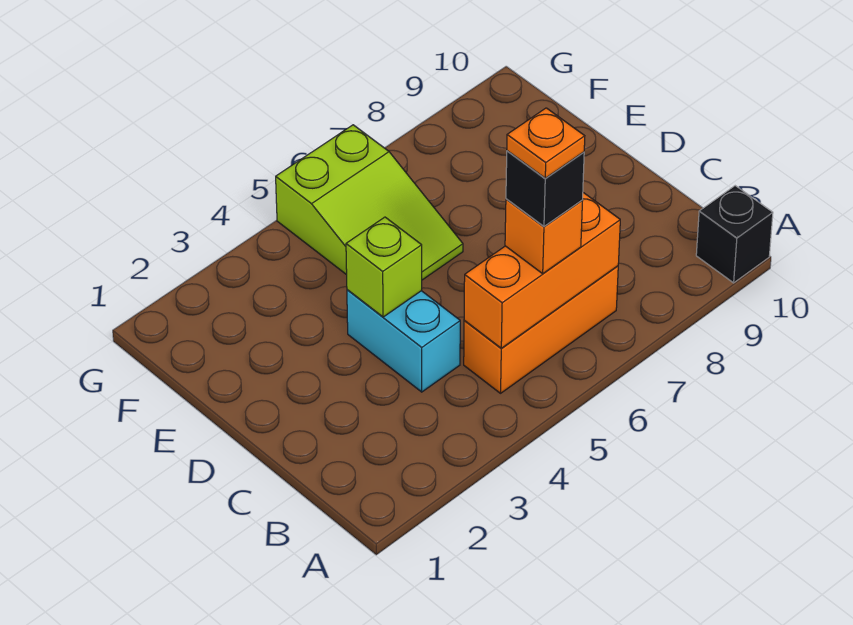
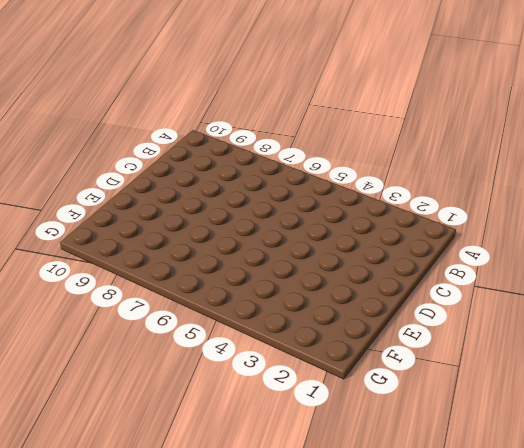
none -> black 1x1 brick [696,186,773,283]
none -> orange 1x3 brick [464,266,618,393]

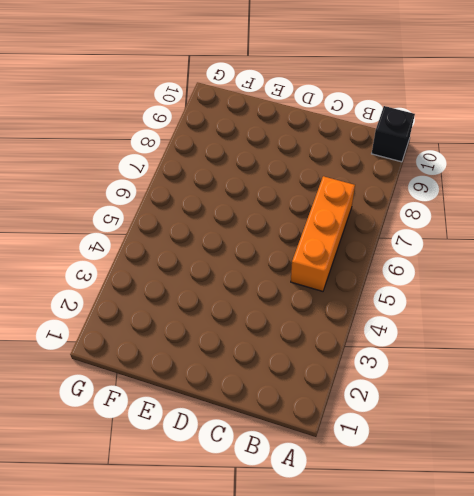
none -> cyan 1x2 brick [347,290,460,392]
none -> lime 2x3 slope [276,125,463,280]

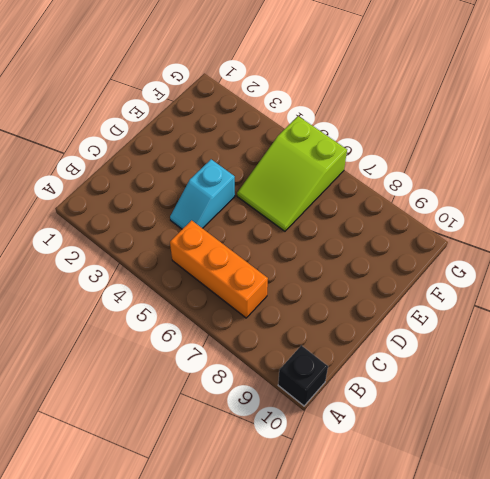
cyan 1x2 slope [170,159,235,229] -> cyan 1x2 brick [347,290,460,392]
none -> orange 1x3 brick [464,193,620,348]
none -> lime 1x1 brick [346,217,422,317]

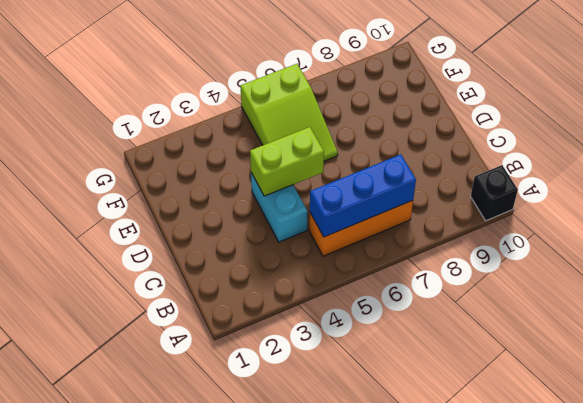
blue 1x3 brick [310,154,416,237] -> orange 1x3 brick [464,193,620,348]
lime 1x2 brick [250,127,324,196] -> lime 1x1 brick [346,217,422,317]
none -> orange 1x1 brick [505,199,582,274]
none -> black 1x1 brick [506,151,584,226]

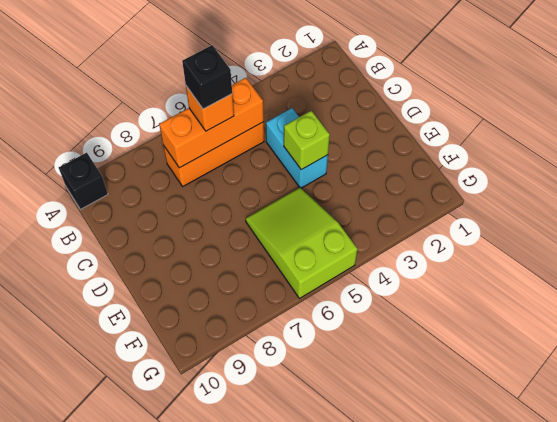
none -> orange 1x1 plate [507,108,585,178]

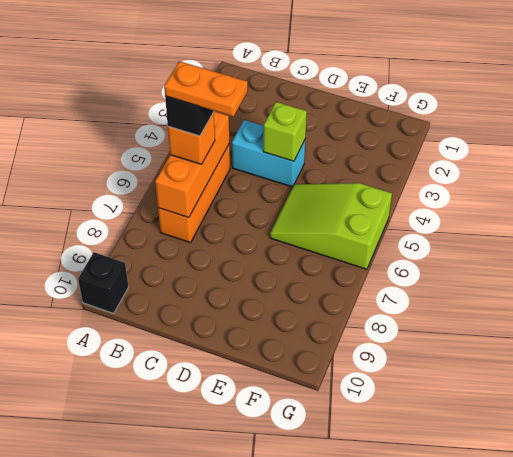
orange 1x2 plate [164,61,248,116] -> orange 1x1 plate [507,108,585,178]

